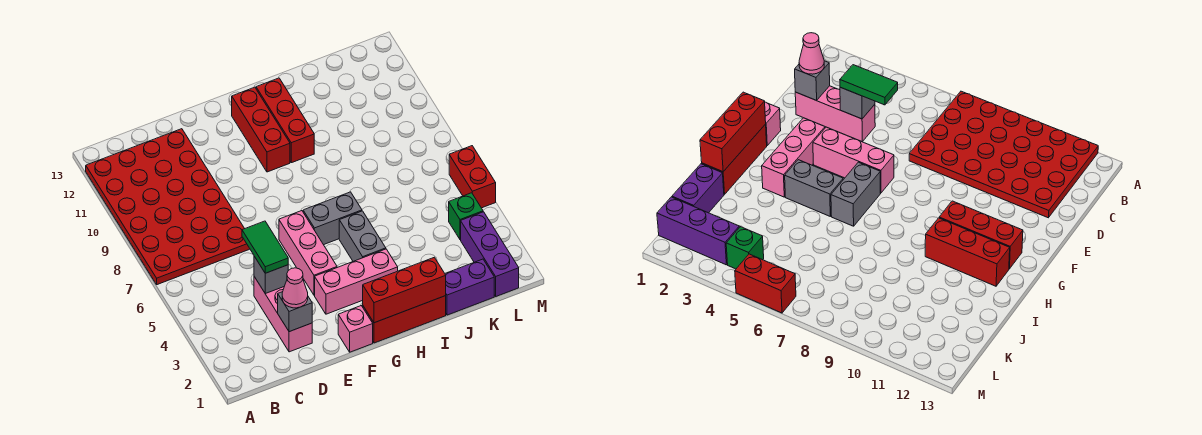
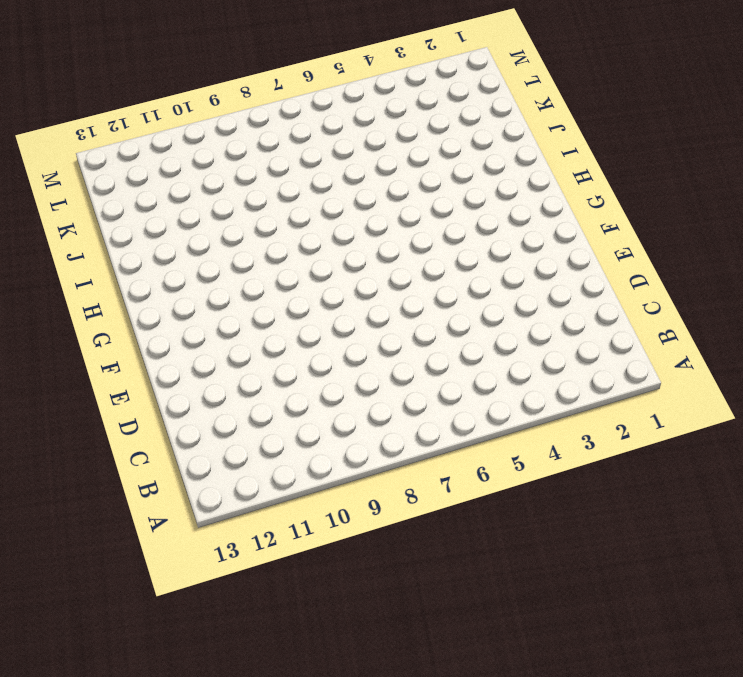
none -> red 4x6 plate [86,129,250,285]
none -> pink 1x3 brick [254,277,312,352]
none -> pink 1x1 brick [338,306,373,352]

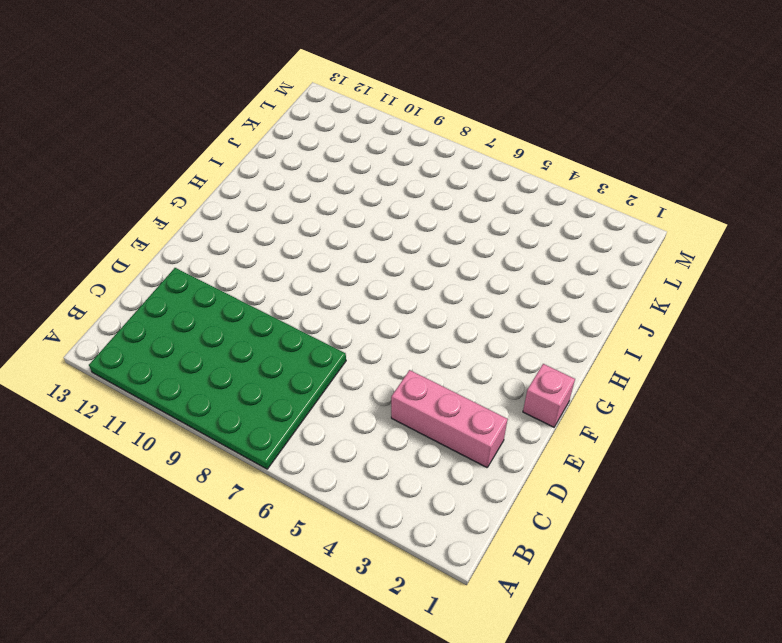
green 4x6 plate [89,268,346,469] -> red 4x6 plate [86,129,250,285]
none -> pink 1x3 brick [315,249,398,314]
none -> pink 1x3 brick [279,211,337,295]
none -> red 1x3 brick [363,296,446,343]

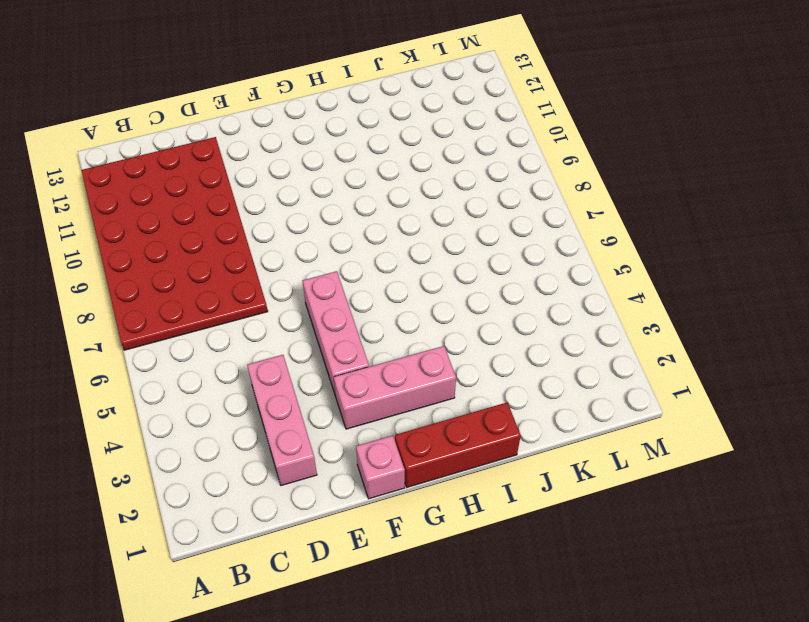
none -> grey 1x2 brick [303,192,362,245]
none -> red 1x3 brick [232,87,290,172]
none -> grey 1x2 brick [339,211,386,261]

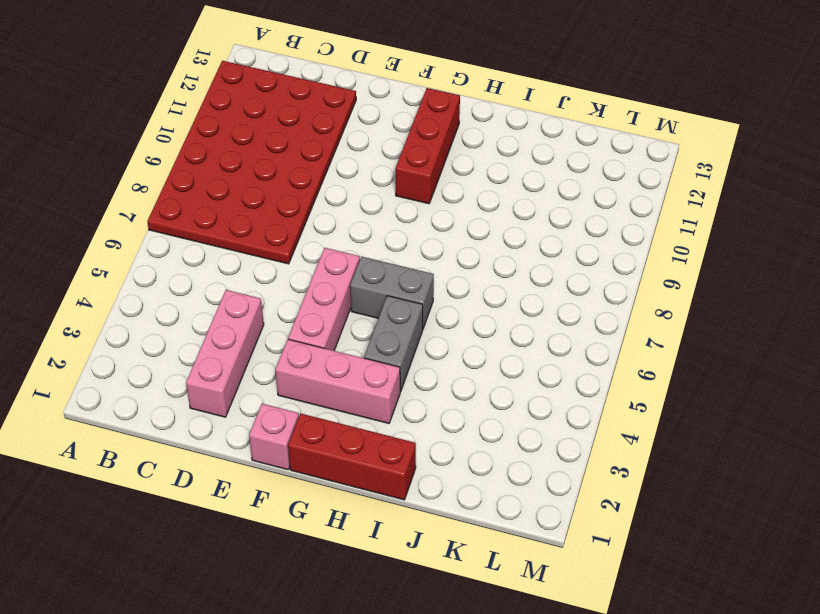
none -> red 1x3 brick [256,78,314,163]
none -> purple 1x2 brick [445,259,494,315]
none -> purple 1x3 brick [461,212,519,296]

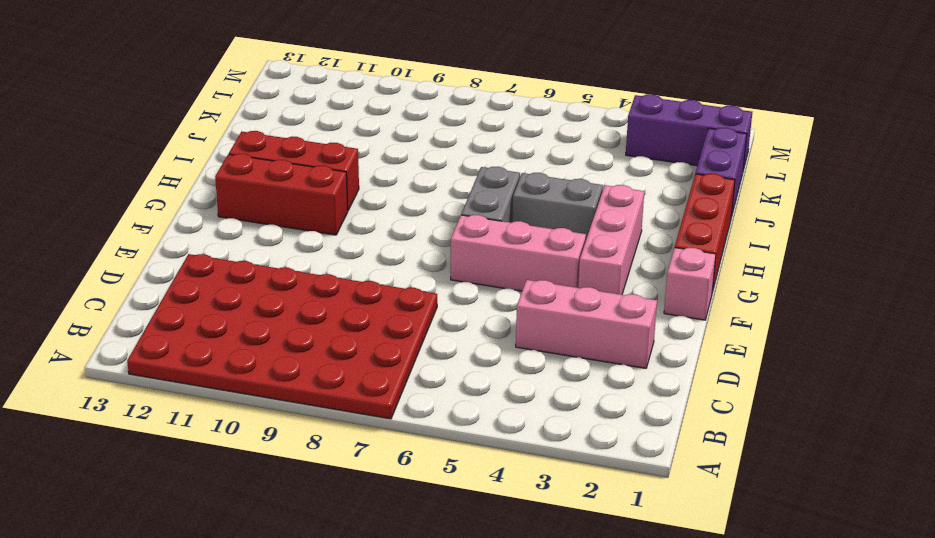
none -> green 1x1 brick [449,193,483,240]
none -> red 1x2 brick [449,146,496,208]
none -> grey 1x1 brick [278,292,312,332]

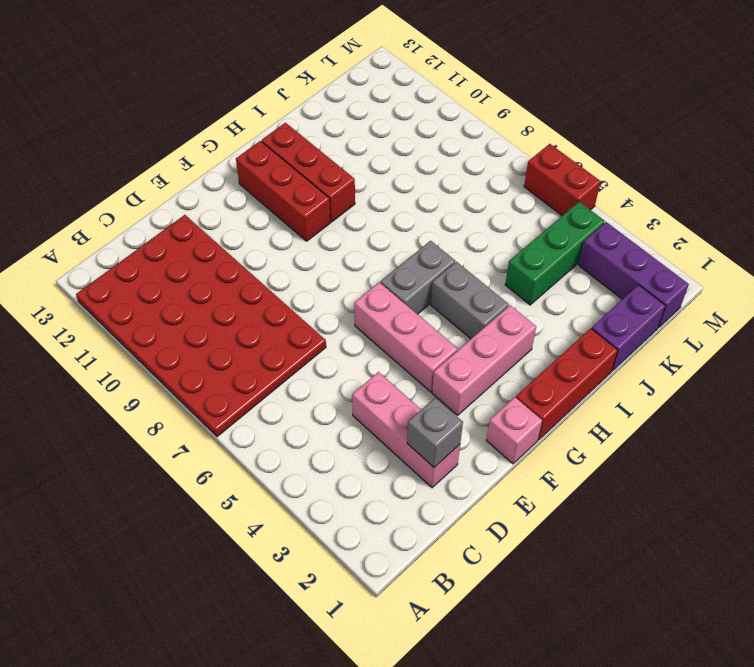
green 1x3 brick [505,202,605,305] -> green 1x1 brick [449,193,483,240]
none -> grey 1x1 brick [254,256,288,294]
none -> red 1x3 brick [363,257,446,323]
none -> pink 1x1 cone [282,268,308,308]

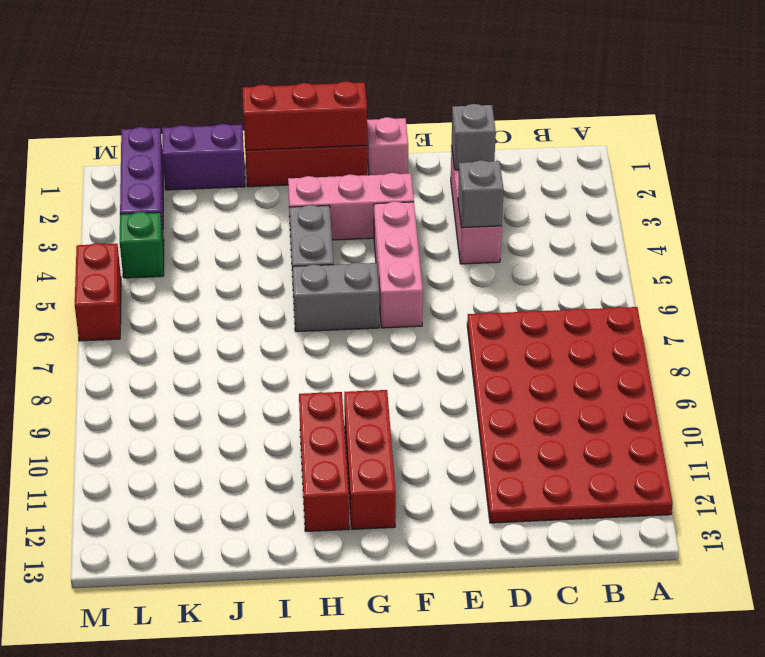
none -> pink 1x1 cone [282,268,308,308]
none -> green 1x2 tile [242,221,288,273]

